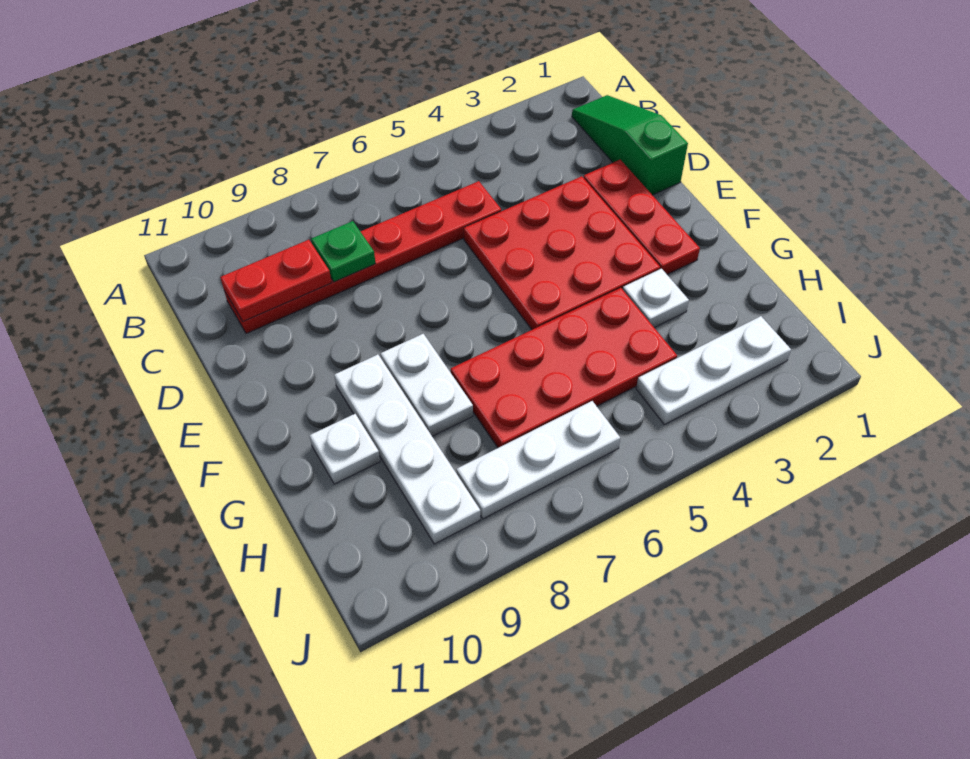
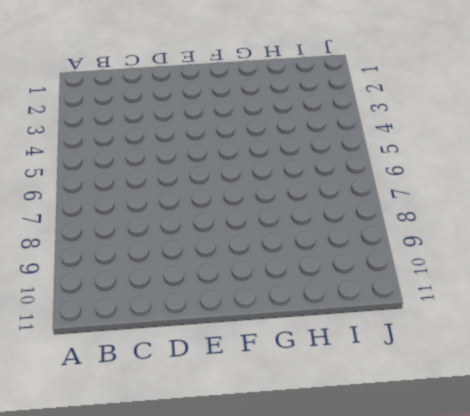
none -> green 1x3 slope [572,95,688,195]
none -> red 1x6 plate [224,181,501,334]
none -> red 1x3 plate [584,160,700,274]

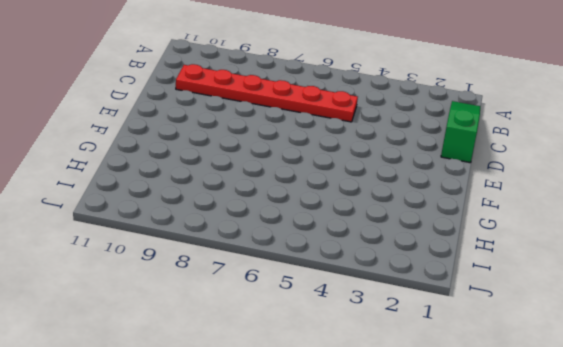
none -> red 1x3 plate [584,160,700,274]
none -> red 3x3 plate [464,176,660,330]
none -> white 1x2 plate [381,334,473,436]

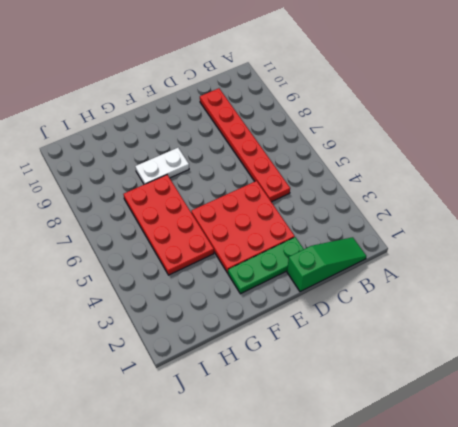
green 1x3 plate [228,237,304,294] -> red 1x3 plate [584,160,700,274]
none -> white 1x4 plate [334,355,480,544]
none -> white 1x1 plate [623,269,689,328]
none -> white 1x1 plate [310,414,380,484]

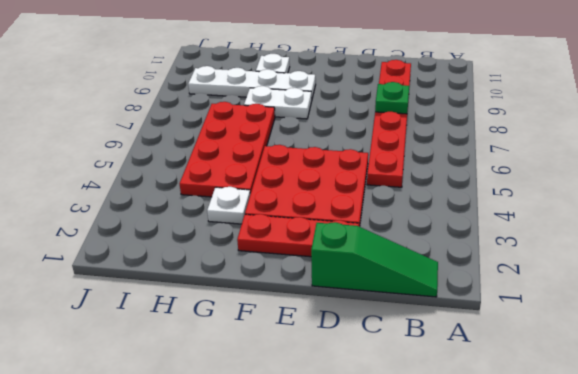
none -> white 1x3 plate [636,316,791,425]
none -> white 1x3 plate [456,401,620,519]
none -> red 1x2 plate [220,240,332,322]

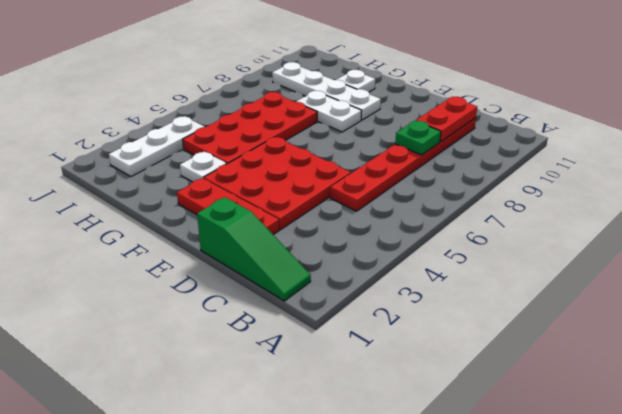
none -> white 1x3 plate [456,401,620,519]

